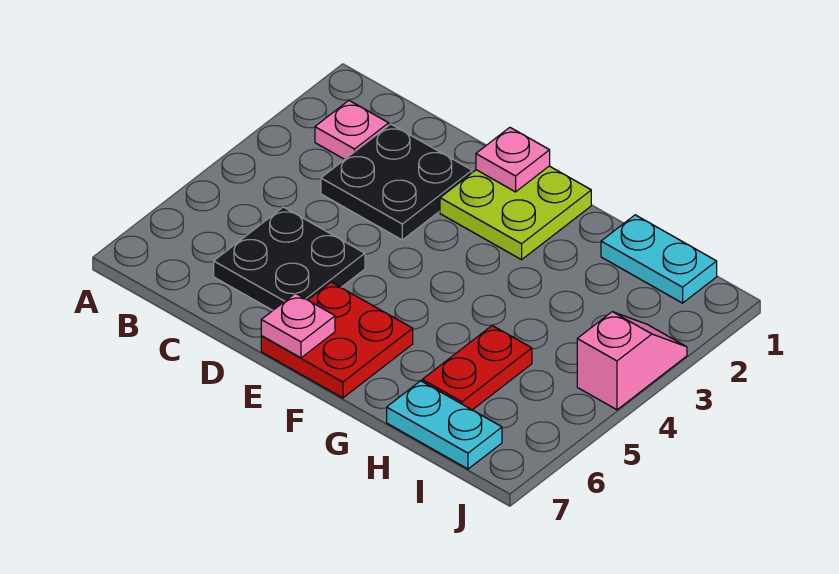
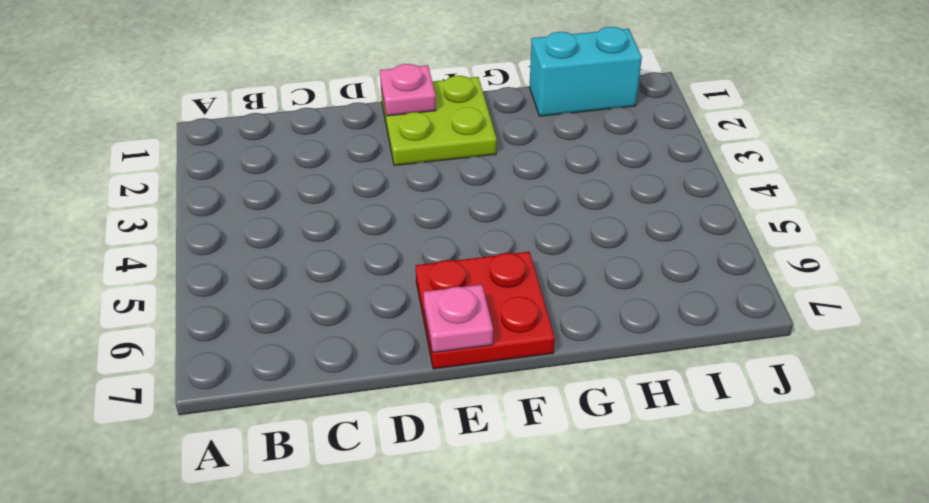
cyan 1x2 brick [530,27,642,116] -> cyan 1x2 plate [601,215,717,303]
none -> pink 1x1 plate [315,101,389,159]
none -> black 2x2 plate [321,124,472,240]

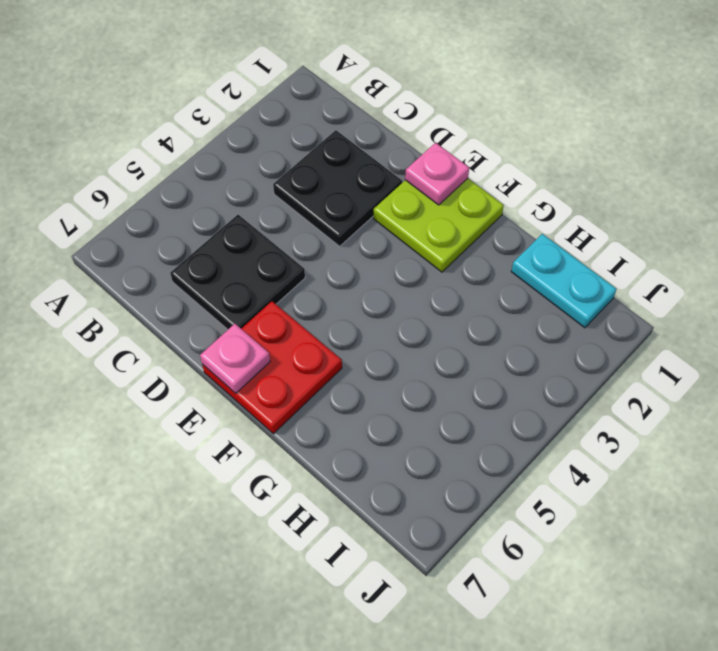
none -> pink 1x1 plate [315,101,389,159]
none -> red 1x2 plate [422,326,532,410]

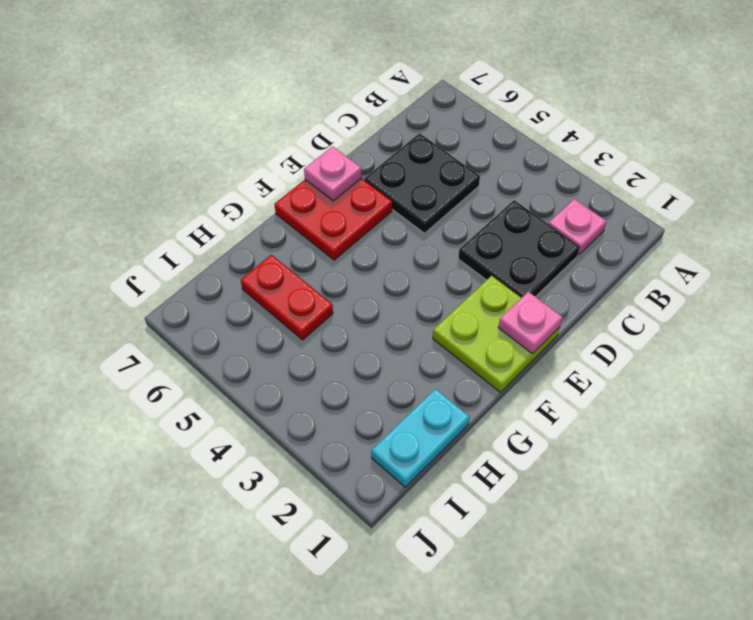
none -> cyan 1x2 plate [387,381,502,469]
none -> pink 1x2 slope [577,312,687,410]

